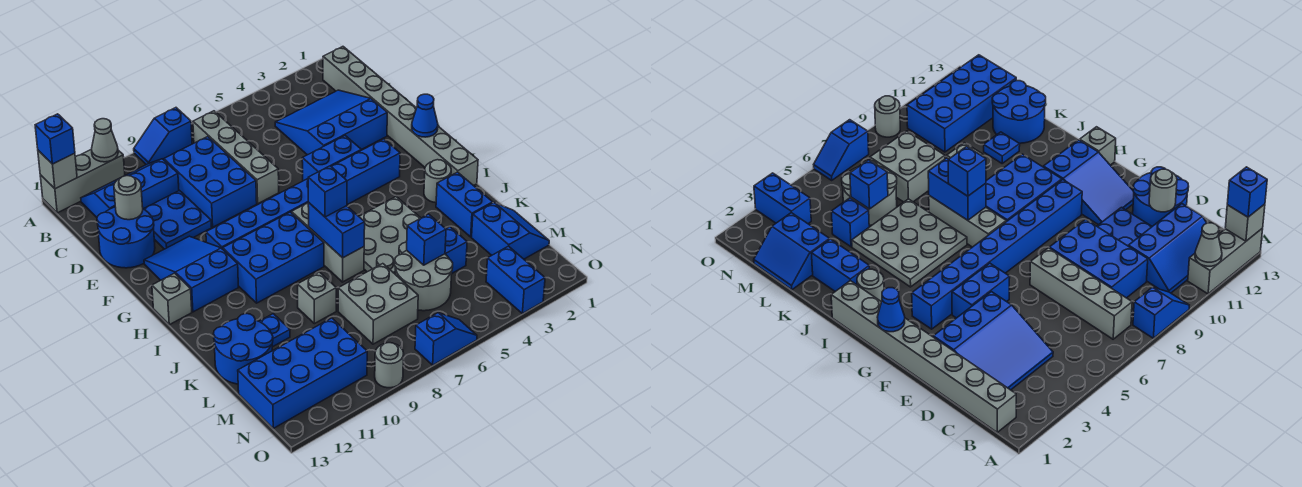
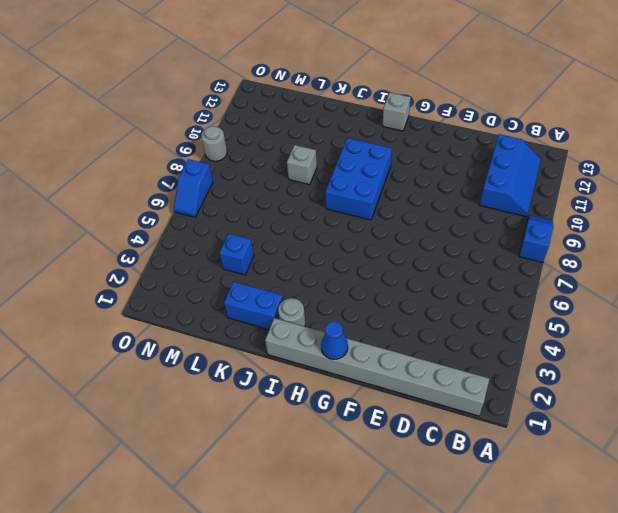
none -> grey 1x3 brick [40,149,125,213]
none -> grey 1x4 brick [193,111,279,203]
none -> blue 3x3 slope [275,90,387,155]
none -> blue 2x3 brick [164,137,257,227]

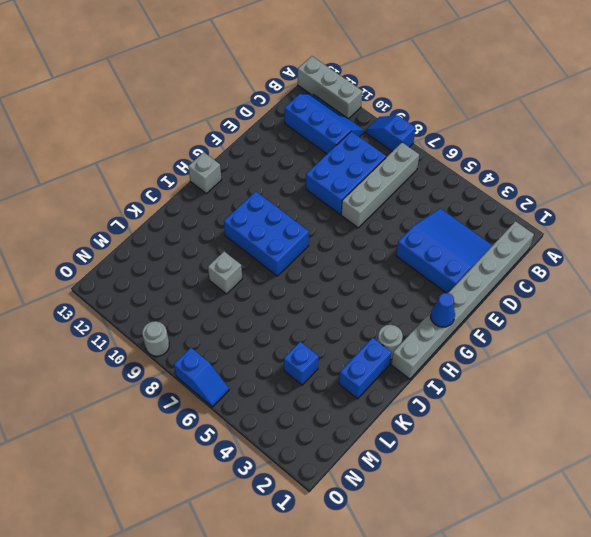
none -> blue 2x2 plate [144,191,212,249]
none -> blue 2x2 round brick [97,207,155,268]
none -> blue 1x2 brick [302,136,361,181]
none -> blue 2x3 slope [144,236,238,312]

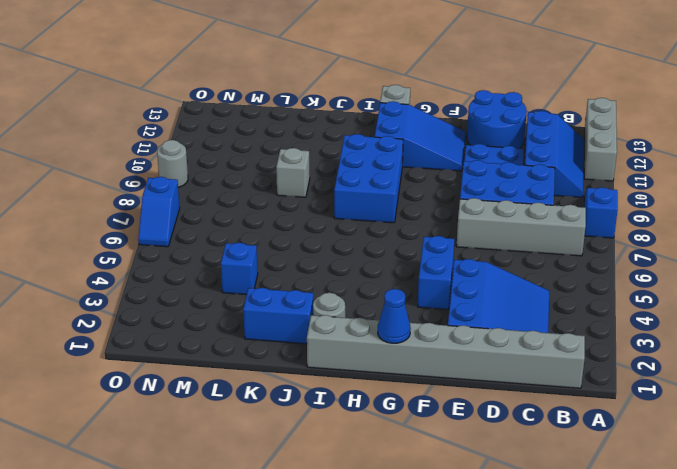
none -> blue 1x8 brick [206,139,400,249]
none -> grey 1x3 brick [292,203,364,282]
none -> grey 3x3 plate [359,197,420,274]
none -> blue 1x1 plate [259,314,290,347]

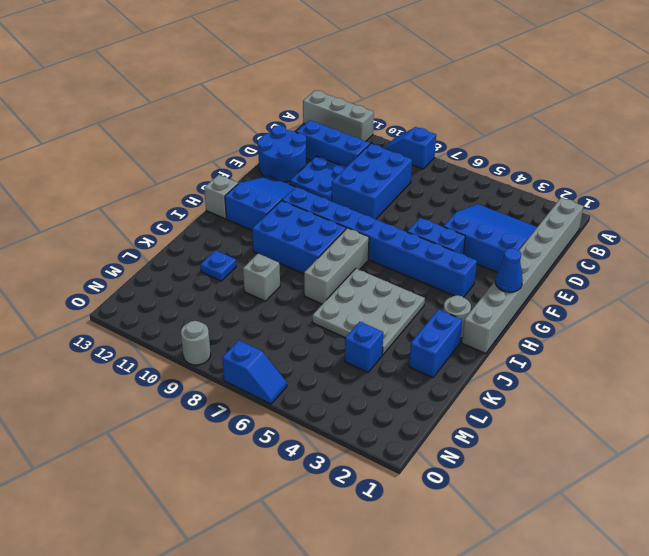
none -> grey 1x4 brick [193,111,279,203]
none -> blue 2x2 round brick [214,314,273,384]
none -> blue 2x2 slope [472,203,549,259]
none -> grey 2x2 round brick [395,250,453,311]

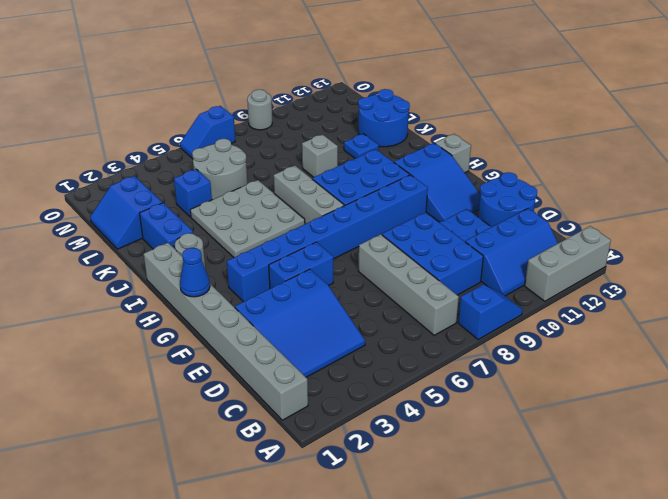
none -> grey 2x2 brick [338,264,418,344]
none -> blue 2x4 brick [238,318,367,428]
none -> blue 1x2 brick [486,246,545,314]
none -> grey 1x1 cone [92,119,118,162]

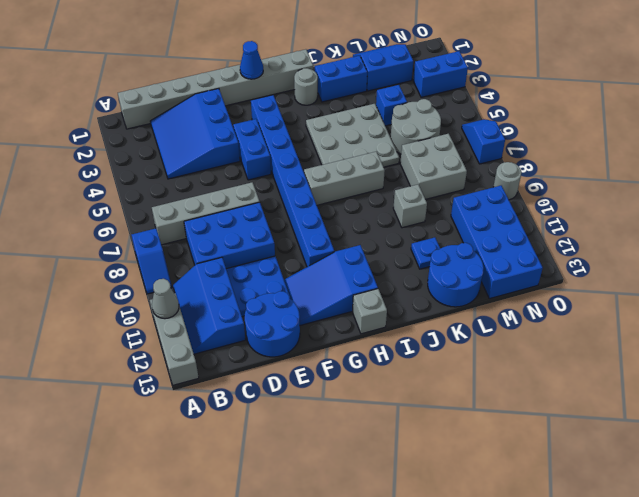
none -> blue 2x3 brick [223,212,324,303]
none -> grey 1x1 brick [38,150,77,189]
none -> grey 1x1 round brick [114,176,143,220]
none -> blue 1x2 brick [308,202,365,258]

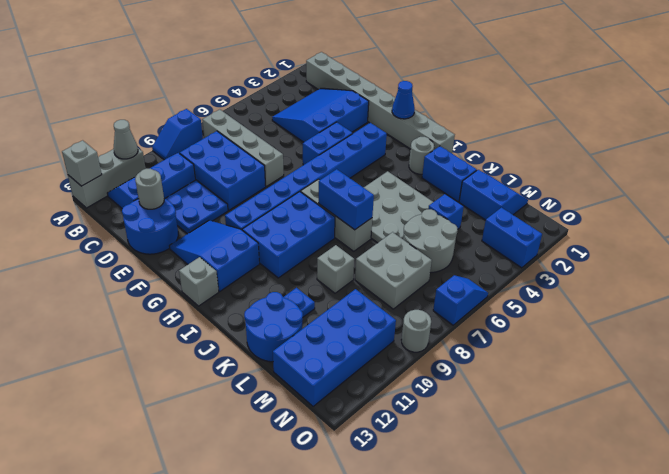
none -> blue 1x1 brick [407,214,446,265]
none -> blue 1x1 brick [35,114,75,164]
none -> blue 1x1 brick [308,166,347,217]

